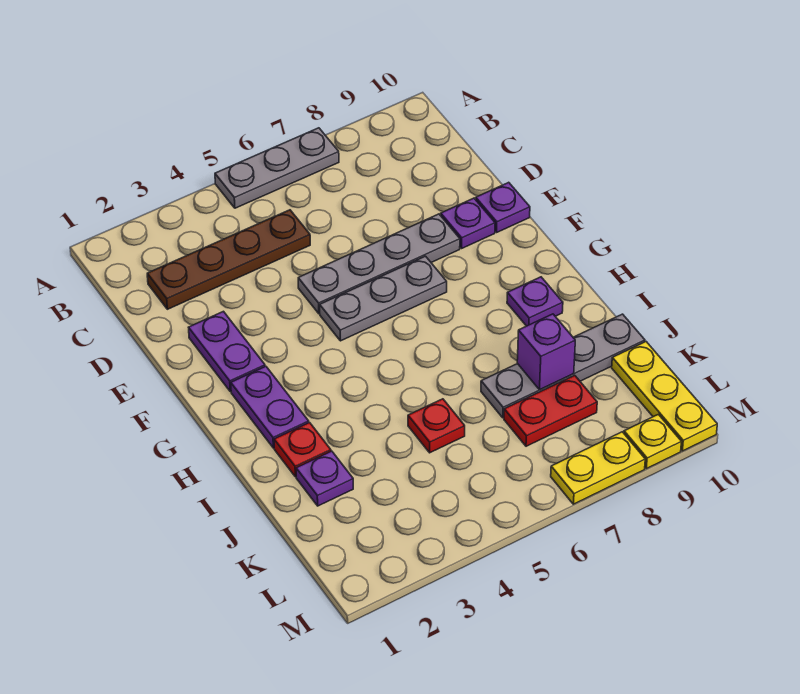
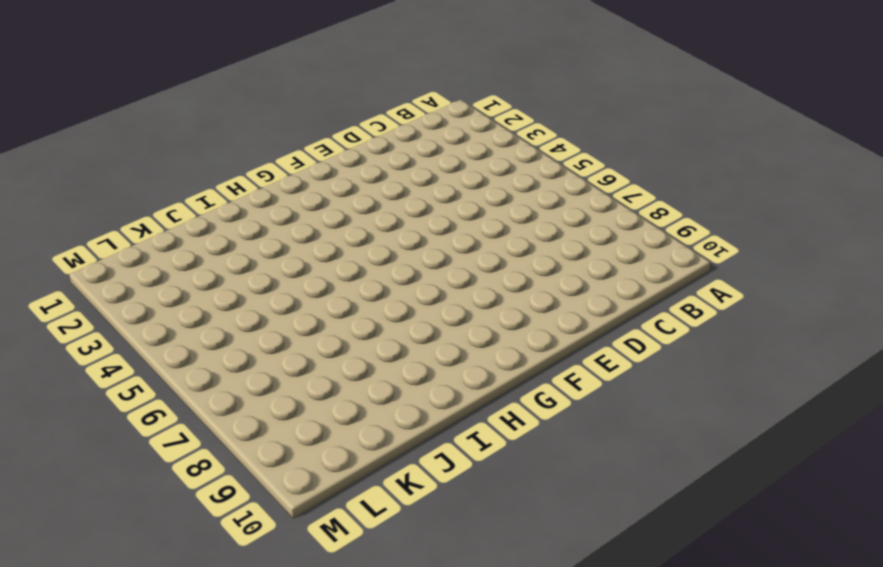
none -> grey 1x3 plate [215,128,339,208]
none -> brown 1x4 plate [147,210,310,309]
none -> purple 1x2 plate [189,311,265,392]

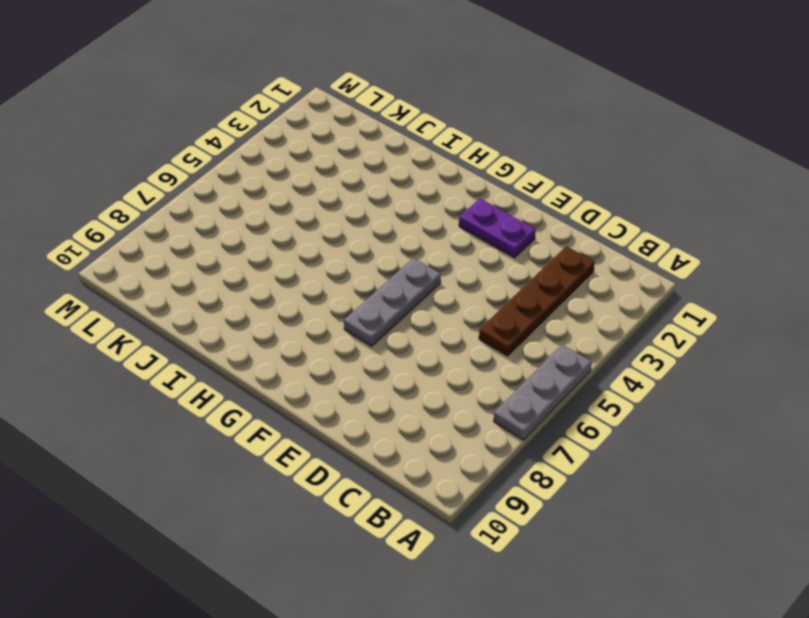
none -> grey 1x4 plate [298,214,460,314]
none -> purple 1x1 plate [441,198,495,249]
none -> purple 1x1 plate [476,182,530,232]

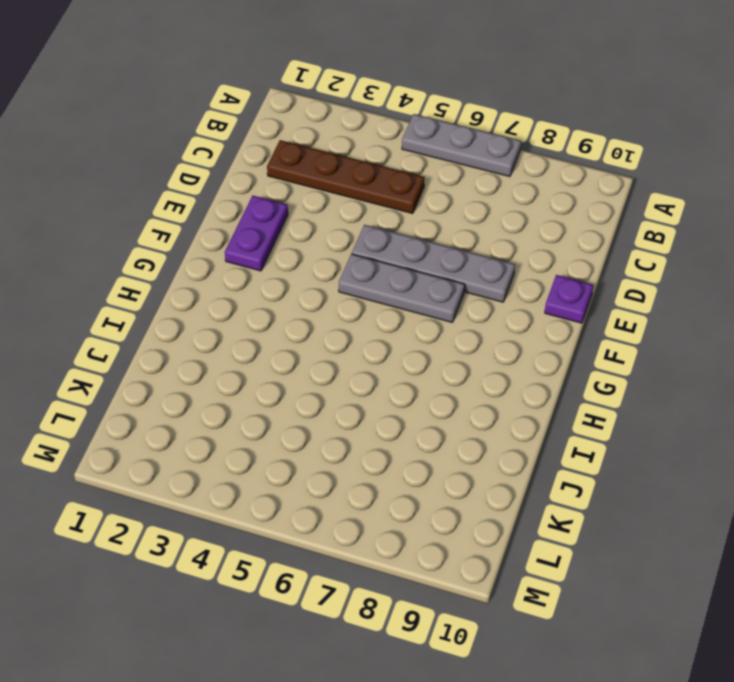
none -> purple 1x1 plate [441,198,495,249]
none -> purple 1x2 plate [231,366,309,448]
none -> purple 1x1 plate [507,277,563,326]

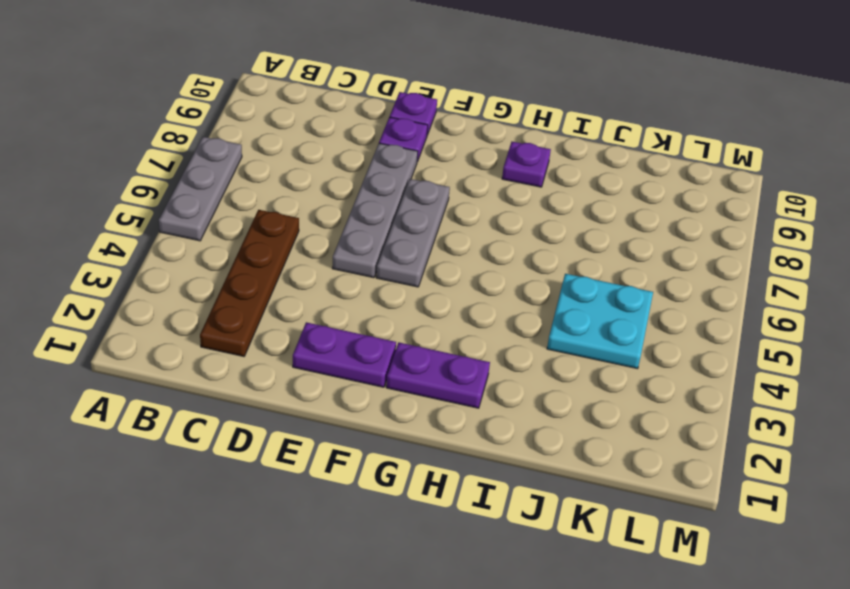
cyan 2x2 plate [547,274,653,369] -> red 1x1 plate [408,399,465,453]
none -> red 1x1 plate [274,423,331,477]
none -> purple 1x1 plate [296,451,353,506]
none -> grey 1x4 plate [481,314,645,418]

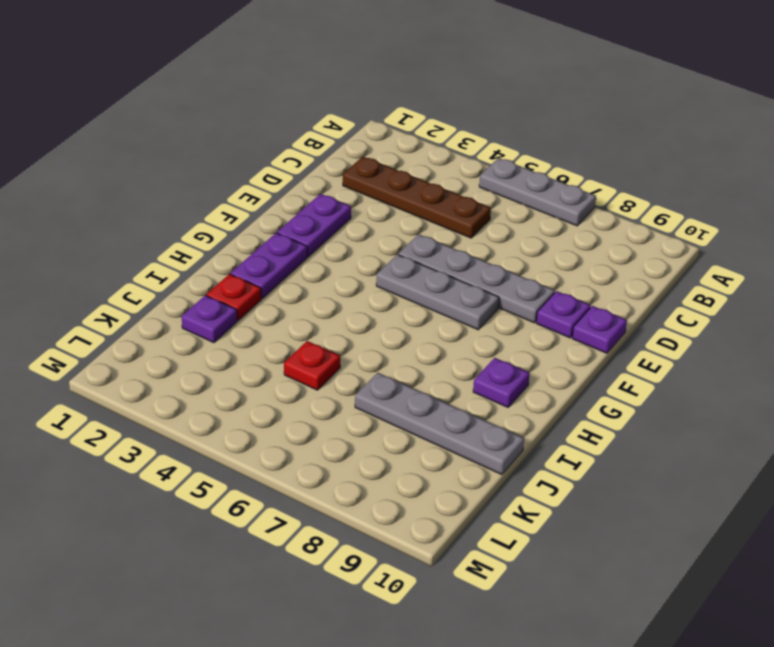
none -> red 1x2 plate [504,375,597,446]
none -> yellow 1x3 plate [612,342,717,451]
none -> yellow 1x2 plate [551,432,645,504]

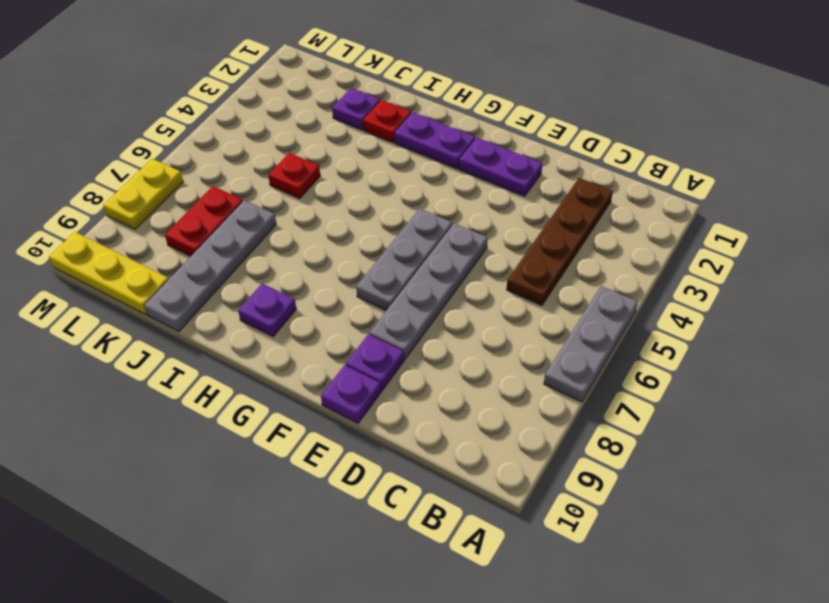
none -> yellow 1x1 plate [624,414,681,469]
none -> purple 1x1 brick [517,314,575,390]

